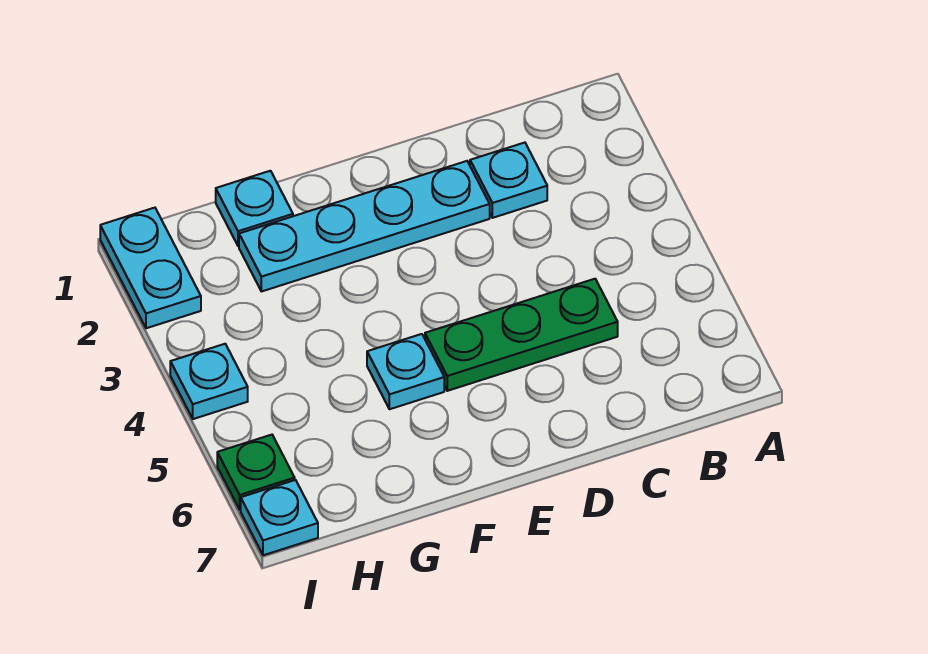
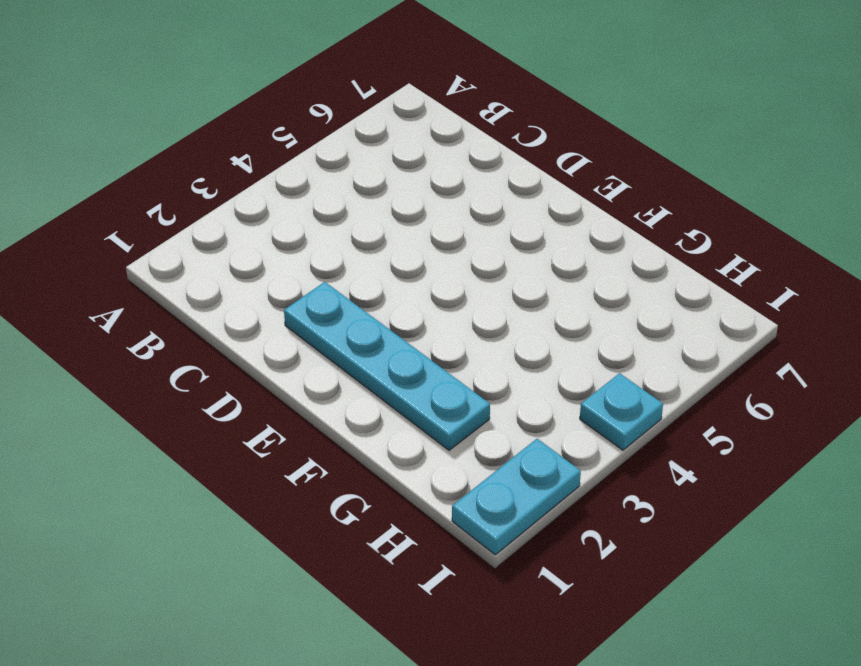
none -> cyan 1x1 plate [470,143,547,218]
none -> green 1x3 plate [425,279,618,391]

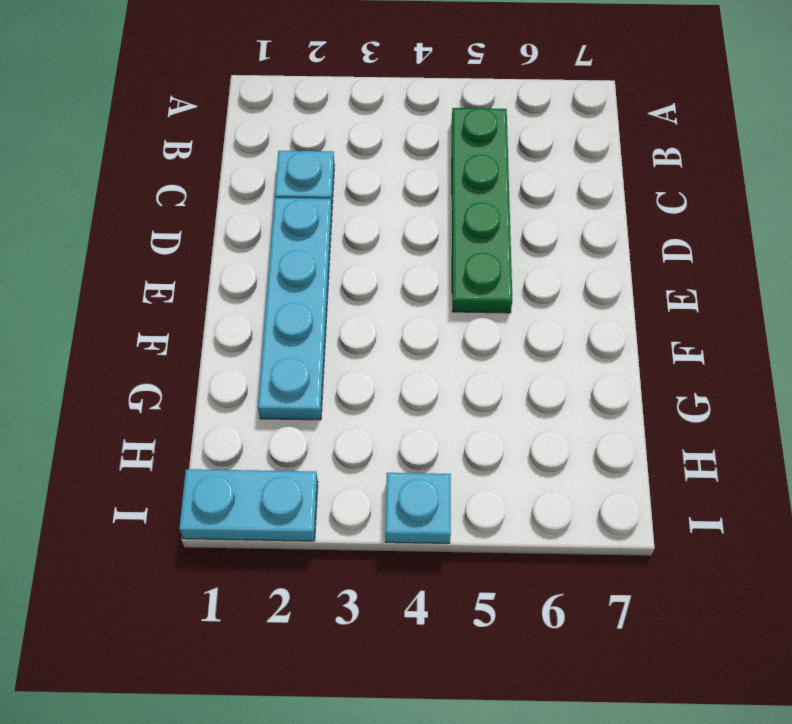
green 1x4 plate [452,108,512,313] -> green 1x3 plate [425,279,618,391]
none -> cyan 1x1 plate [367,334,444,409]
none -> cyan 1x1 plate [216,171,293,246]

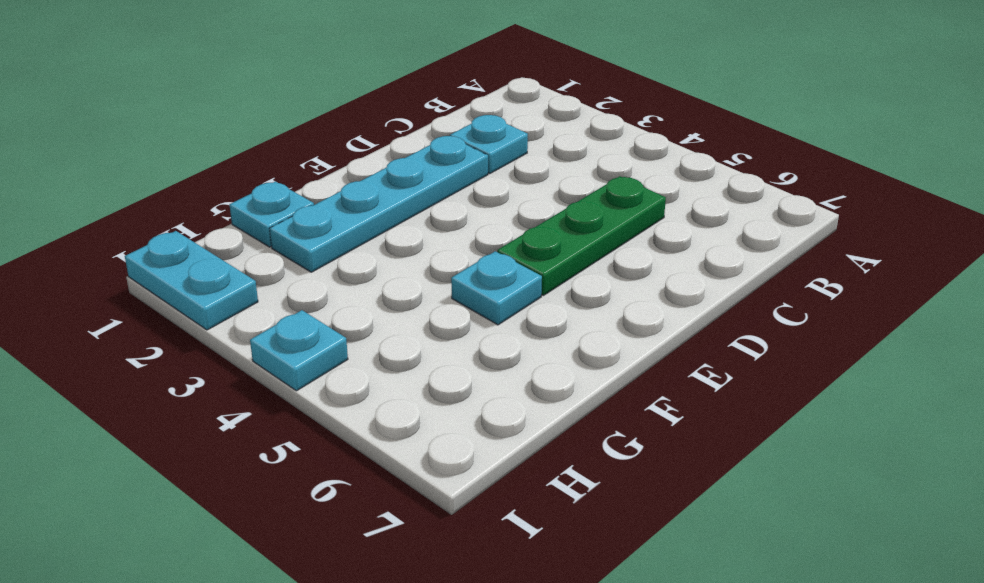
none -> green 1x1 plate [217,435,295,510]
none -> cyan 1x1 plate [241,480,318,555]

